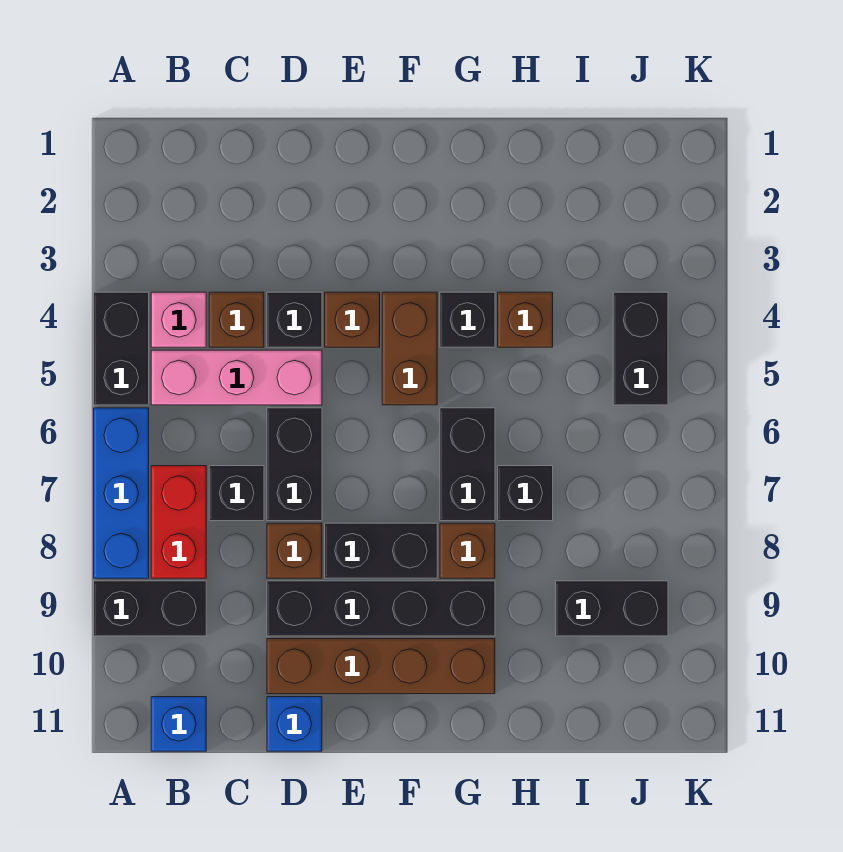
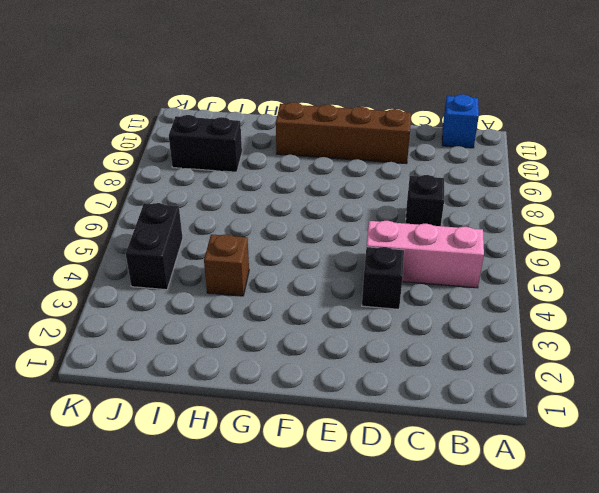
none -> black 1x2 brick [94,292,149,405]
none -> blue 1x3 brick [94,408,149,578]
none -> black 1x2 brick [94,581,206,636]

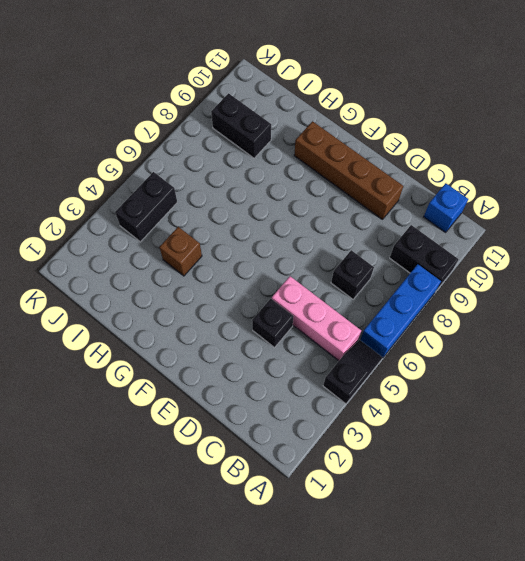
black 1x2 slope [323,340,383,404] -> black 1x2 brick [94,292,149,405]
none -> pink 1x1 brick [151,292,206,347]
none -> red 1x2 brick [151,466,206,578]
none -> brown 1x1 brick [209,292,264,347]

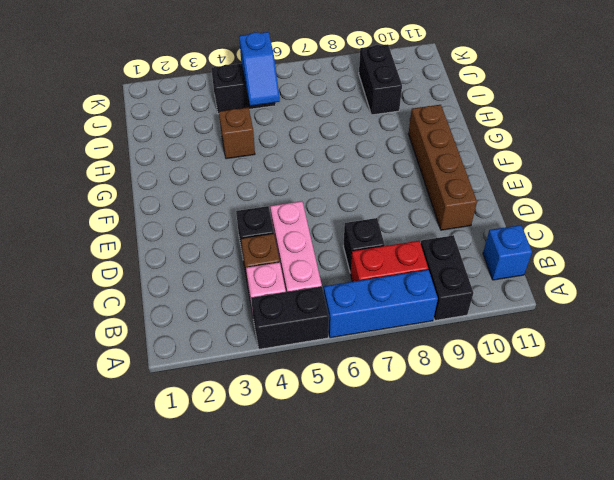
blue 1x2 slope [239,32,280,106] -> none
none -> black 1x2 brick [267,408,322,521]
none -> brown 1x1 brick [267,523,322,578]
none -> black 1x4 brick [267,581,495,636]

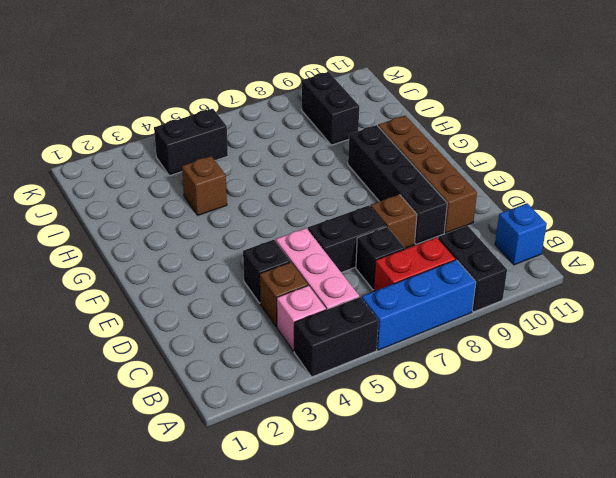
none -> blue 1x1 brick [267,697,322,751]
none -> brown 1x1 brick [325,292,380,347]
none -> black 1x2 brick [325,523,437,578]

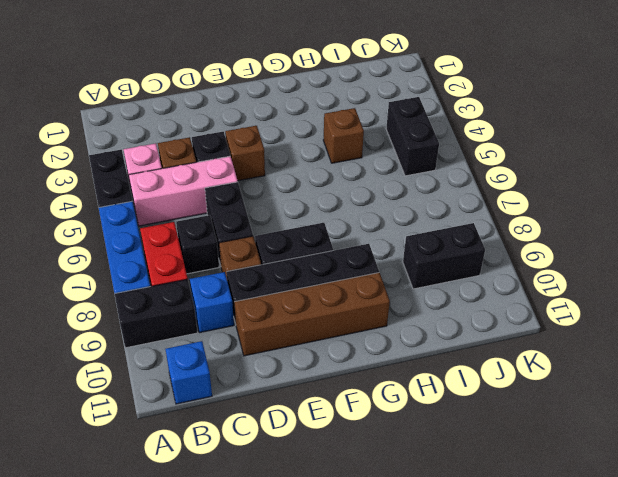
blue 1x1 brick [190,272,234,332] -> blue 1x1 brick moved to [267,697,322,751]
none -> brown 1x2 brick [382,292,437,405]
none -> black 1x1 brick [440,292,495,347]
none -> black 1x2 brick [440,408,495,521]

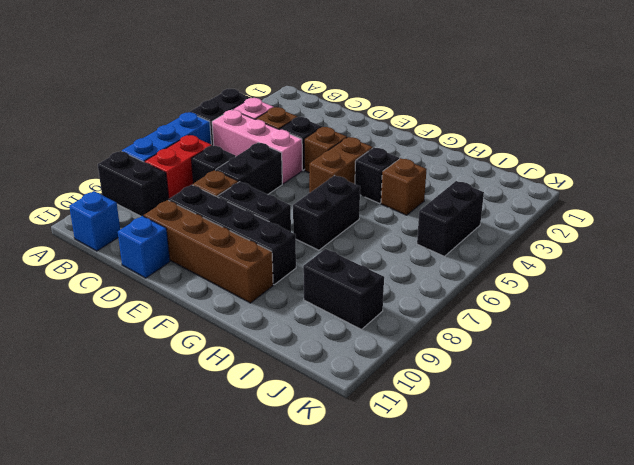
none -> brown 1x1 brick [440,523,495,578]
none -> black 1x1 brick [498,466,553,521]

